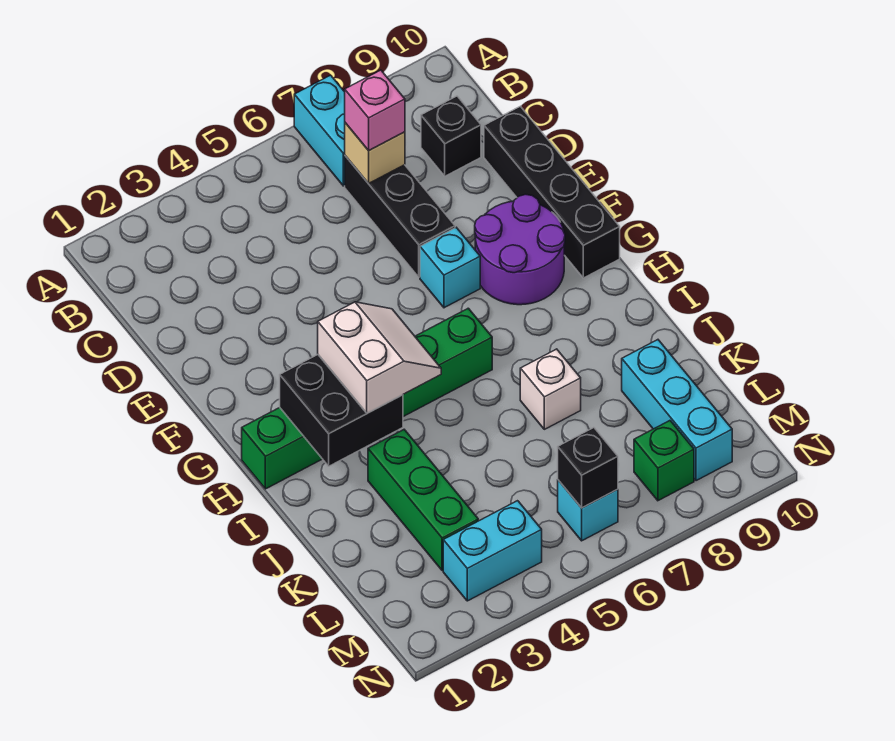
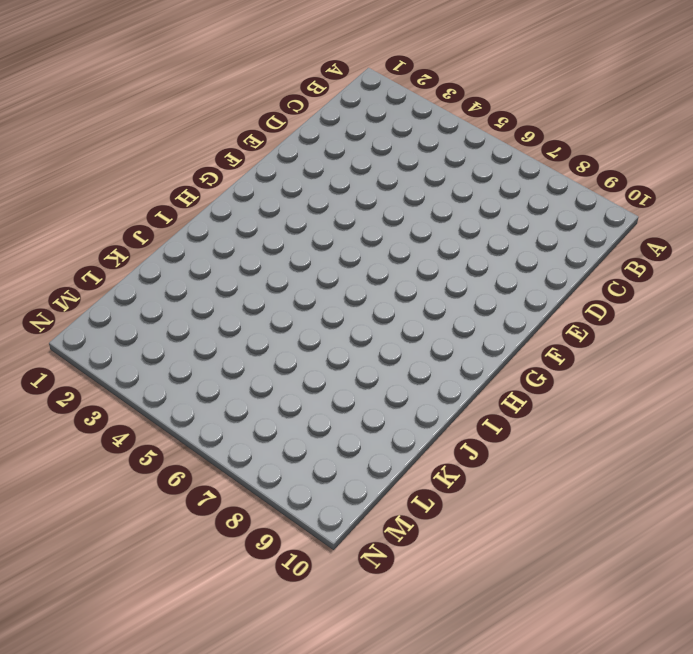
none -> cyan 1x2 brick [294,75,345,186]
none -> black 1x3 brick [345,156,455,277]
none -> black 1x1 brick [421,96,481,176]

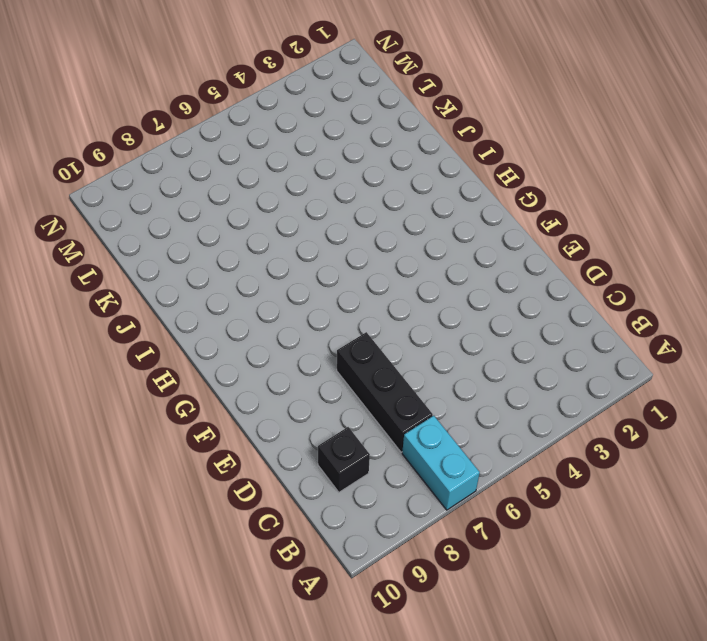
none -> black 1x4 brick [484,106,620,278]
none -> cyan 1x1 brick [420,228,480,308]
none -> purple 2x2 round brick [475,194,565,305]

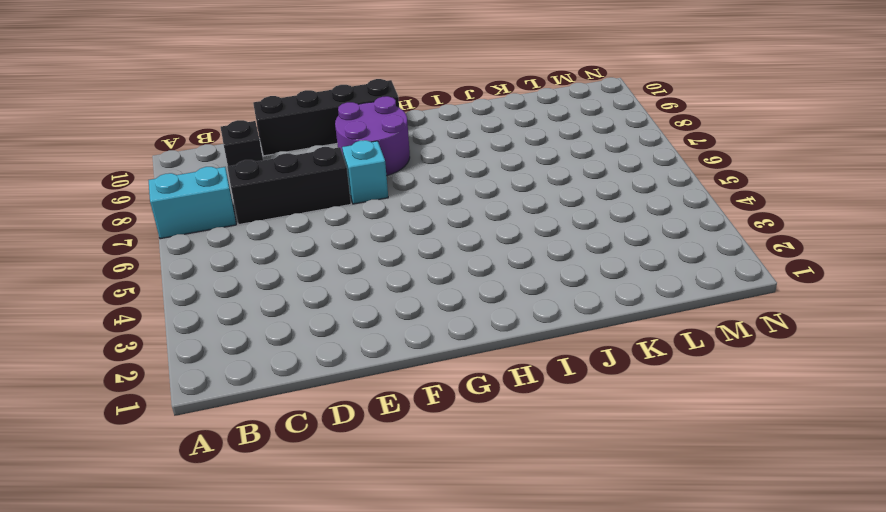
none -> green 1x6 brick [242,308,492,489]
none -> green 1x3 brick [368,430,478,571]
none -> white 1x1 brick [520,349,581,429]

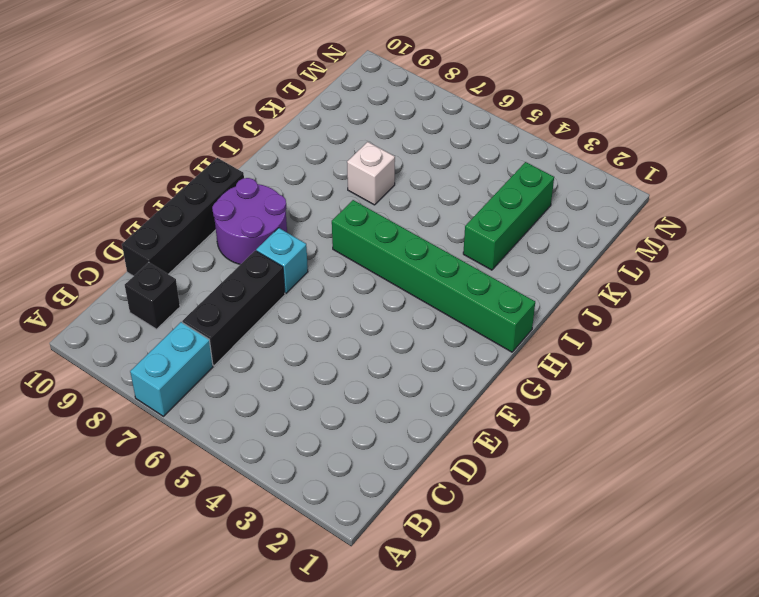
none -> cyan 1x3 brick [622,340,732,481]
none -> cyan 1x2 brick [443,501,542,601]
none -> cyan 1x1 brick [558,480,618,541]

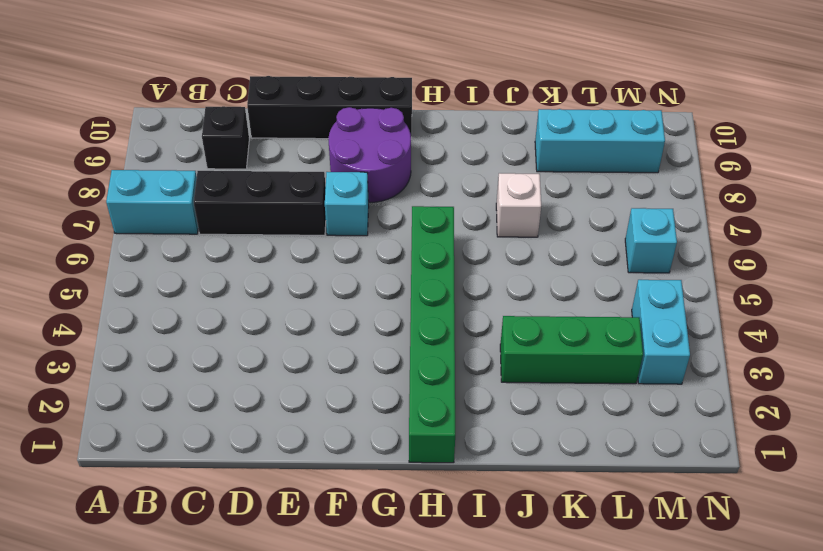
none -> green 1x1 brick [634,421,694,501]
none -> tan 1x1 brick [345,123,405,184]
none -> black 2x2 brick [280,355,403,466]

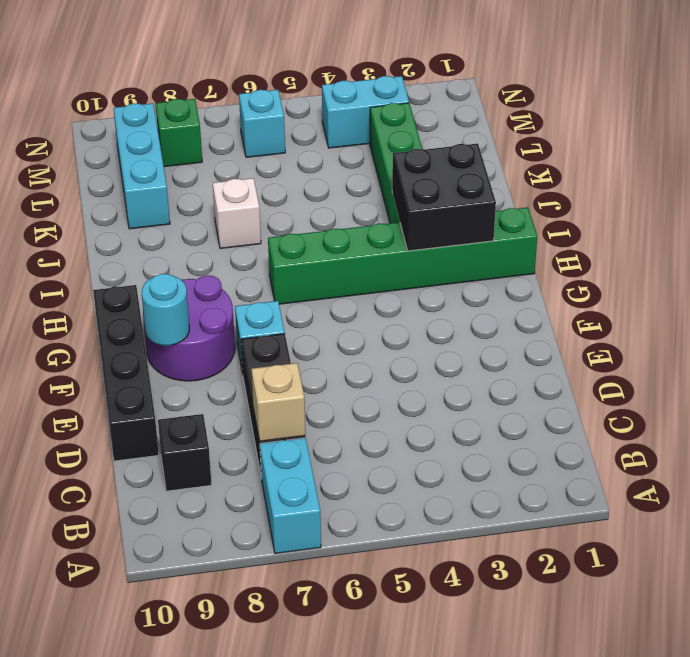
cyan 1x1 round brick [142,274,189,346] -> none
none -> black 1x1 brick [558,428,618,508]
none -> pink 1x1 brick [345,70,405,151]
none -> white 2x2 slope [318,302,441,413]

